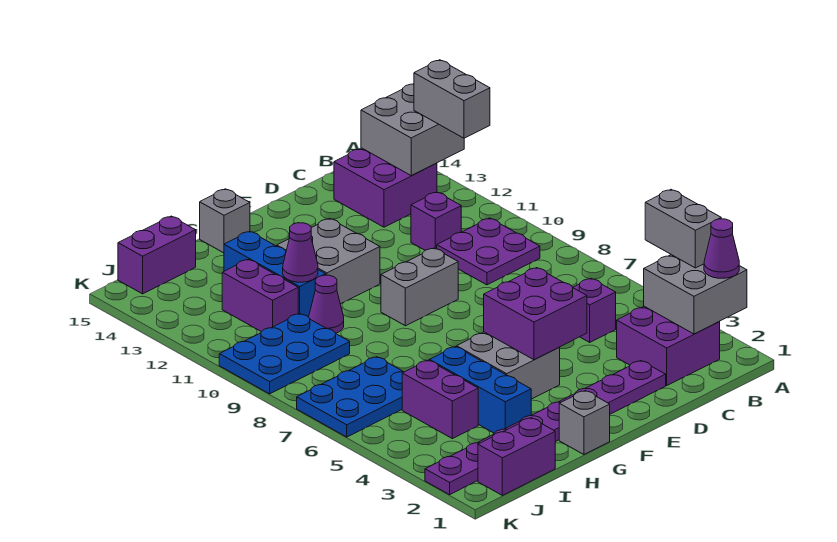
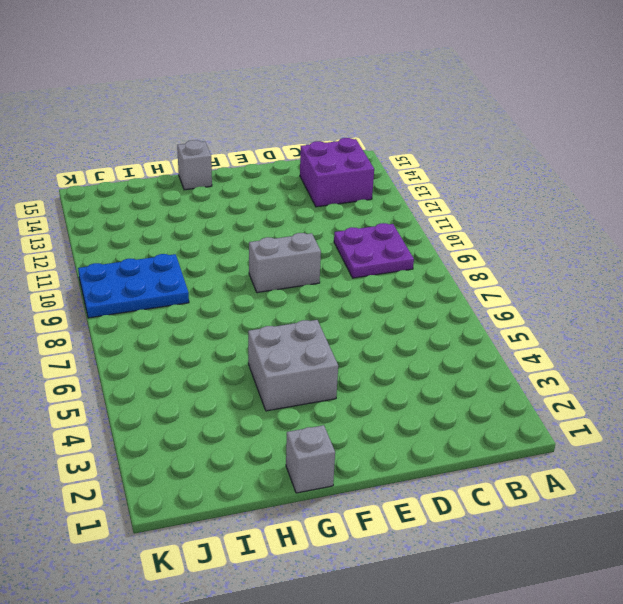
none -> purple 2x2 brick [617,306,720,385]
none -> purple 1x1 brick [573,279,616,342]
none -> purple 1x1 brick [411,192,461,250]

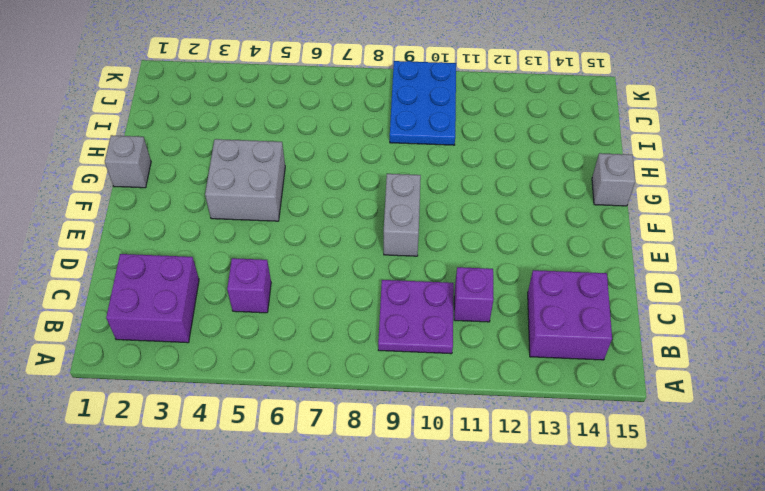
none -> purple 1x8 plate [425,361,666,495]
none -> grey 2x2 brick [277,218,380,304]
none -> blue 1x3 brick [429,347,531,433]

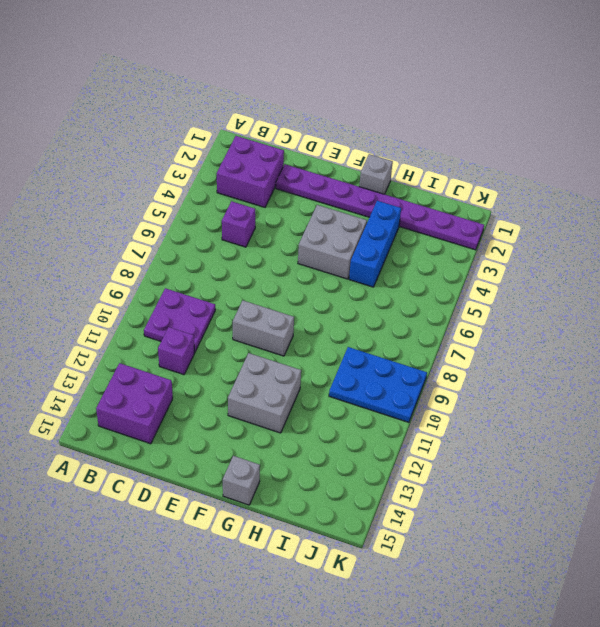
none -> purple 1x1 cone [309,275,344,333]
none -> blue 1x3 brick [224,231,326,317]
none -> purple 1x2 brick [478,418,555,495]

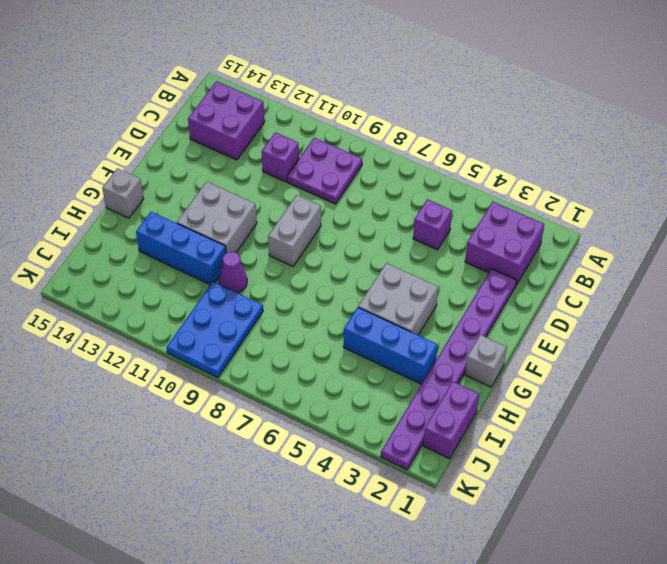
none -> purple 1x2 brick [402,360,478,439]
none -> blue 2x3 plate [297,357,403,437]
none -> purple 1x2 brick [222,259,298,332]

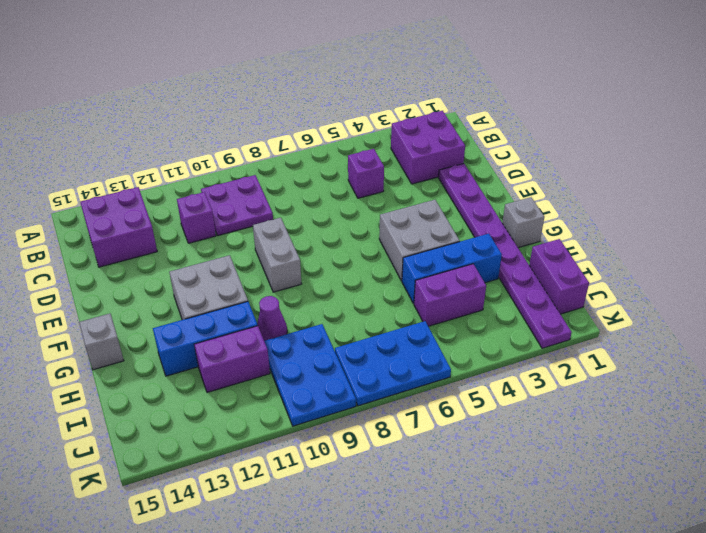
blue 2x3 plate [335,321,451,406] -> blue 2x3 plate turned to [297,357,403,437]
none -> purple 1x2 brick [118,216,196,294]
none -> grey 2x2 brick [644,255,747,334]
none -> grey 2x2 brick [361,84,464,175]

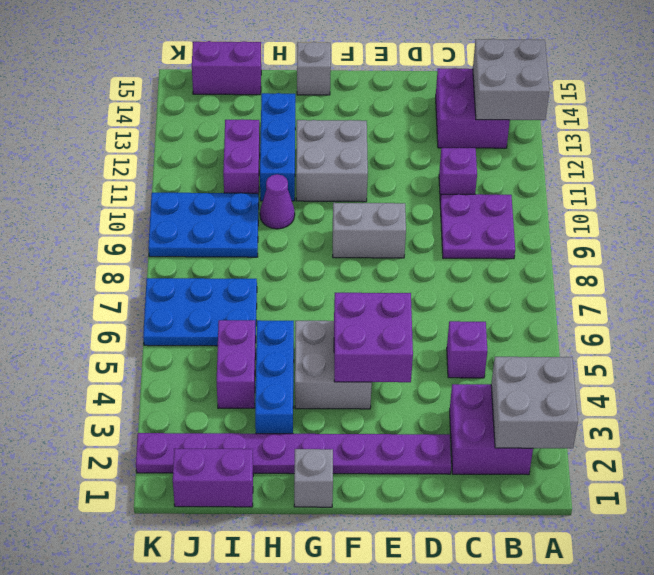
none -> purple 1x1 cone [283,223,318,282]
none -> purple 1x1 cone [704,219,739,278]
none -> grey 1x2 brick [645,190,721,268]

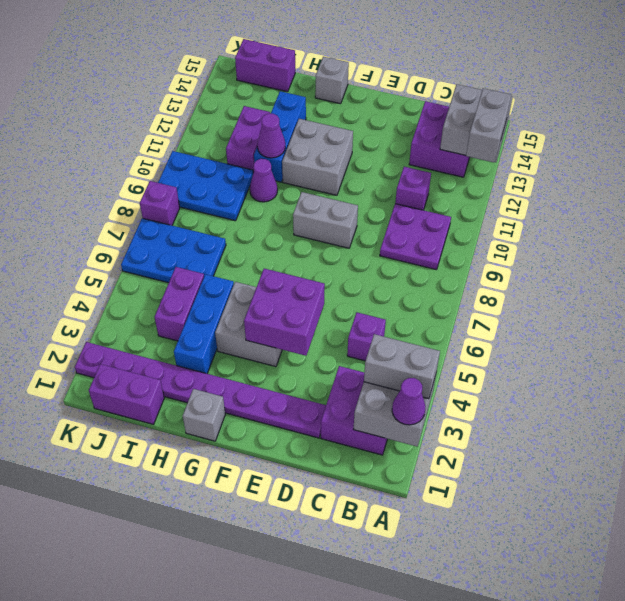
grey 1x2 brick [364,334,440,399] -> grey 1x2 brick turned to [645,190,721,268]
purple 1x1 brick [140,181,180,225] -> none

